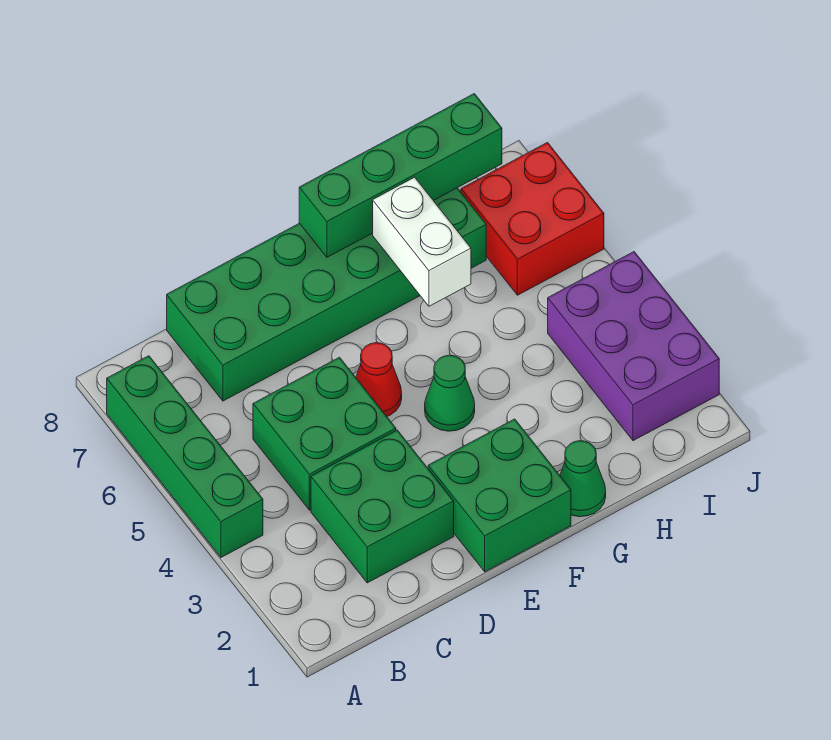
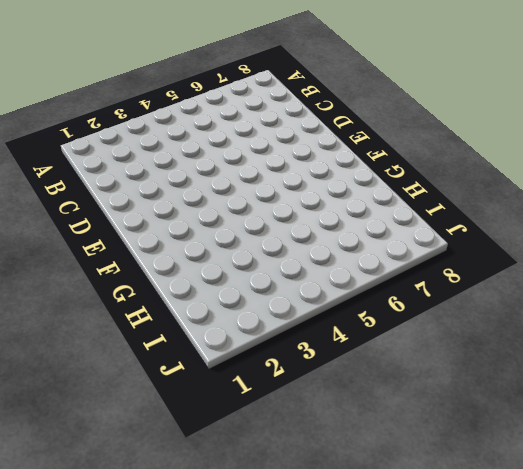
none -> green 1x4 brick [107,356,263,557]
none -> green 2x2 brick [311,430,454,583]
none -> green 2x2 brick [253,357,396,510]

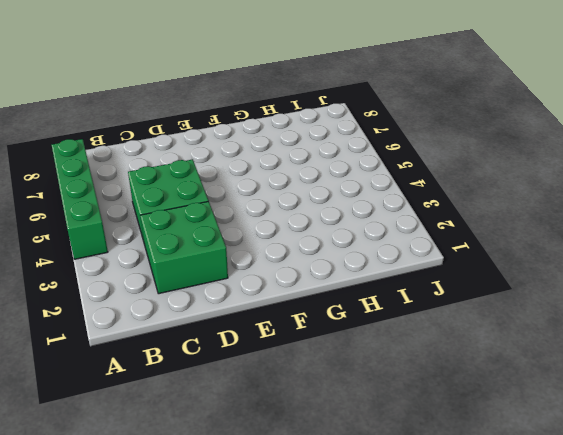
none -> green 2x6 brick [167,188,486,401]
none -> green 2x2 brick [428,419,571,572]
none -> red 1x1 cone [356,343,402,416]

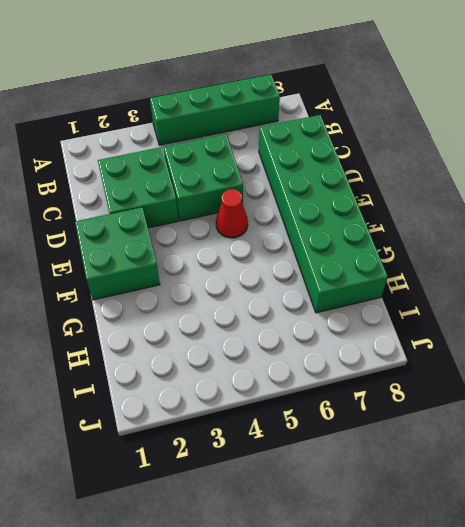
none -> green 1x1 cone [425,355,475,431]
none -> green 1x1 cone [560,441,606,517]
none -> purple 2x3 brick [548,252,719,441]

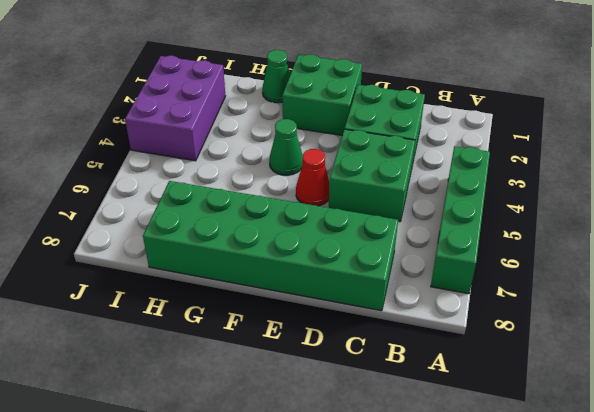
none -> red 2x2 brick [461,143,604,295]
none -> green 1x4 brick [299,94,502,257]
none -> white 1x2 brick [373,177,471,306]

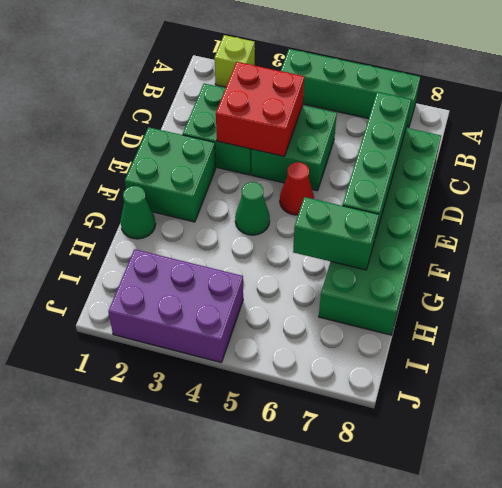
lime 1x1 brick [214,35,255,87] -> none
red 2x2 brick [216,62,304,156] -> red 2x2 brick moved to [461,143,604,295]
green 1x4 brick [343,92,411,237] -> green 1x4 brick moved to [299,94,502,257]
green 1x2 brick [293,197,379,270] -> white 1x2 brick [373,177,471,306]

